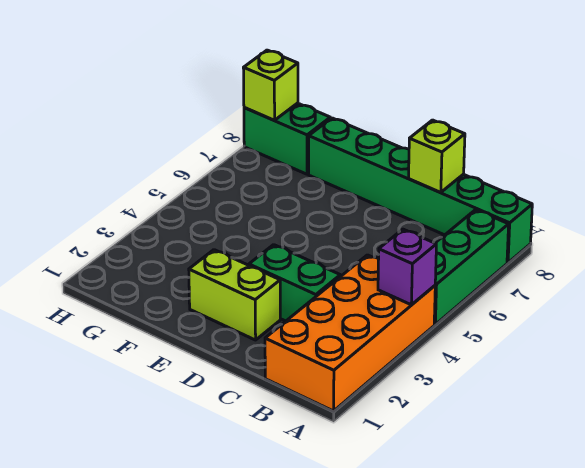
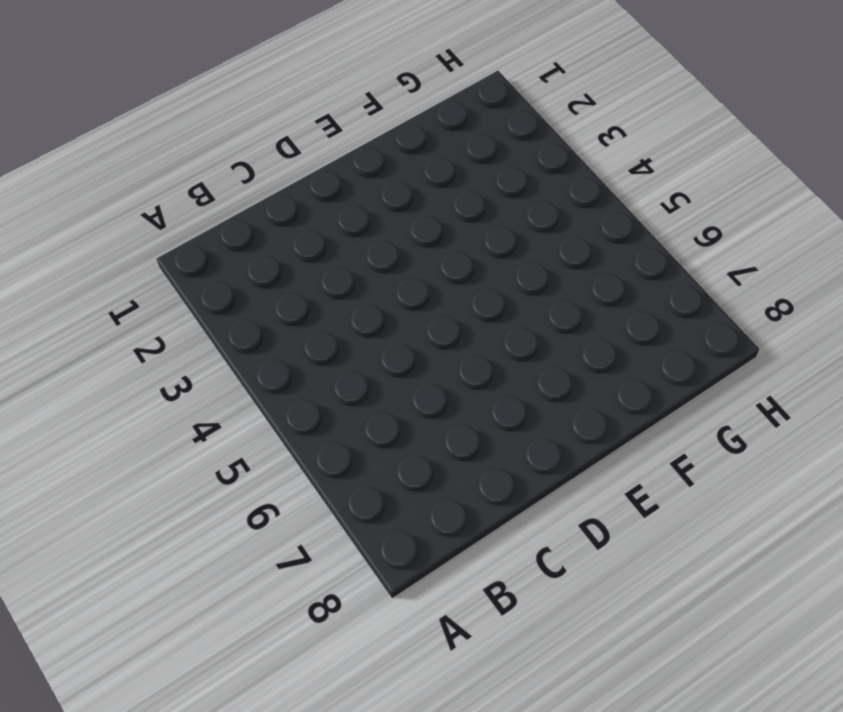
none -> orange 2x4 brick [265,255,435,411]
none -> green 1x3 brick [434,210,509,324]

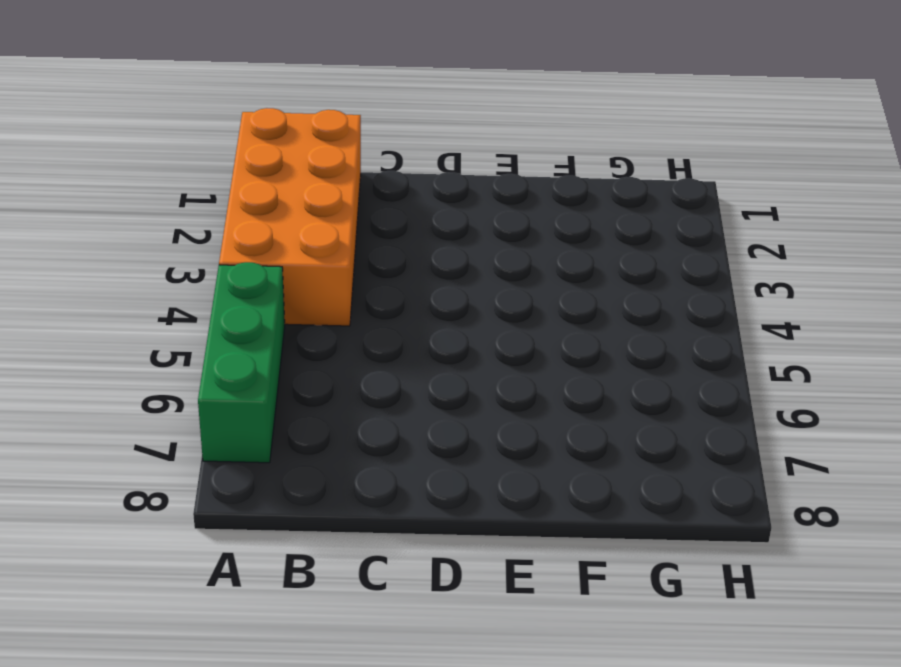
none -> green 1x6 brick [309,118,532,263]
none -> green 1x2 brick [249,245,340,321]

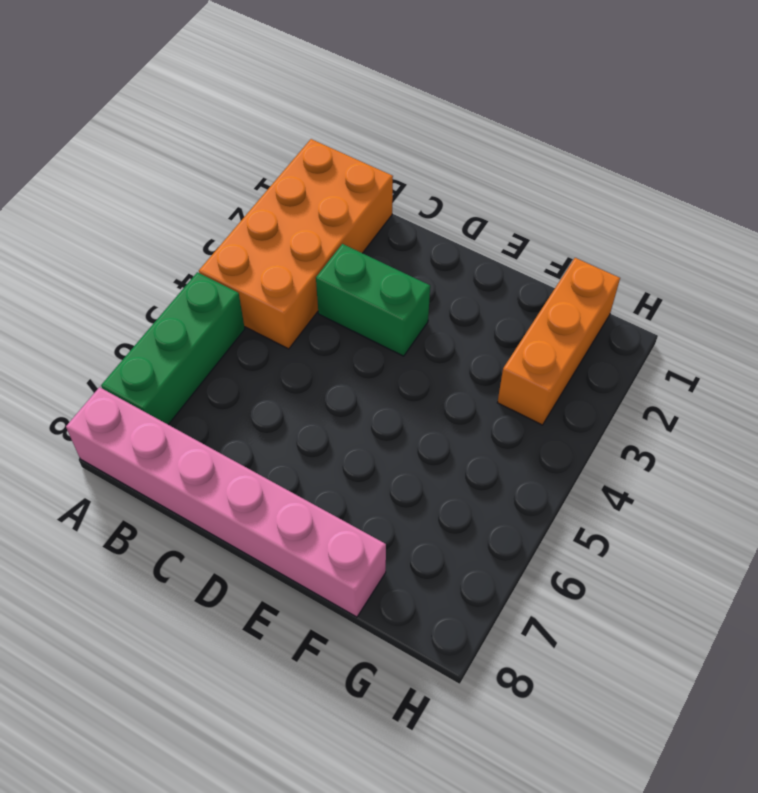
pink 1x6 brick [66,387,386,617] -> green 1x6 brick [309,118,532,263]
orange 1x3 brick [497,258,620,425] -> none
none -> lime 1x2 brick [189,250,280,340]
none -> green 1x2 brick [244,103,330,174]

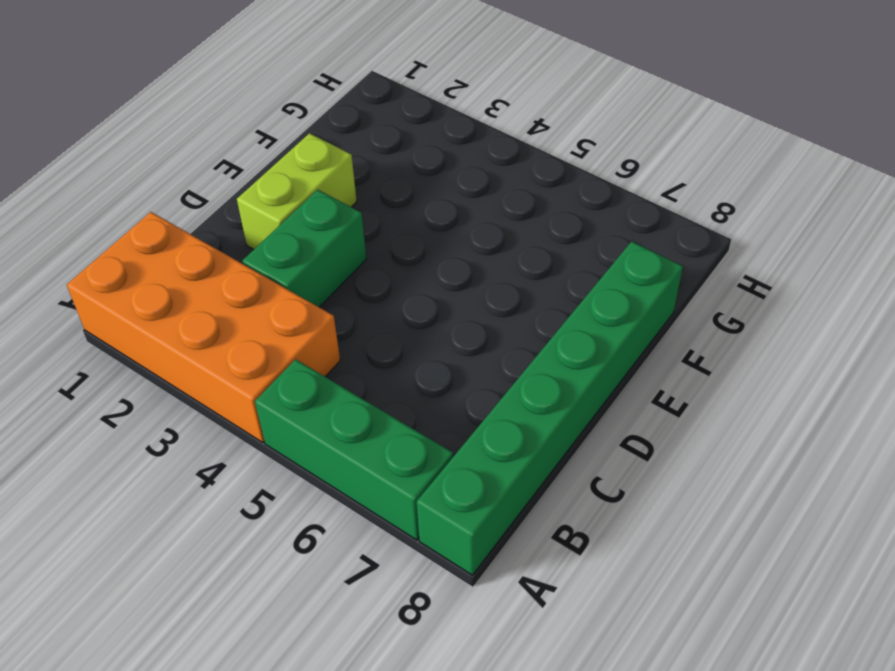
none -> green 1x2 brick [244,103,330,174]
none -> purple 1x1 brick [378,229,436,305]

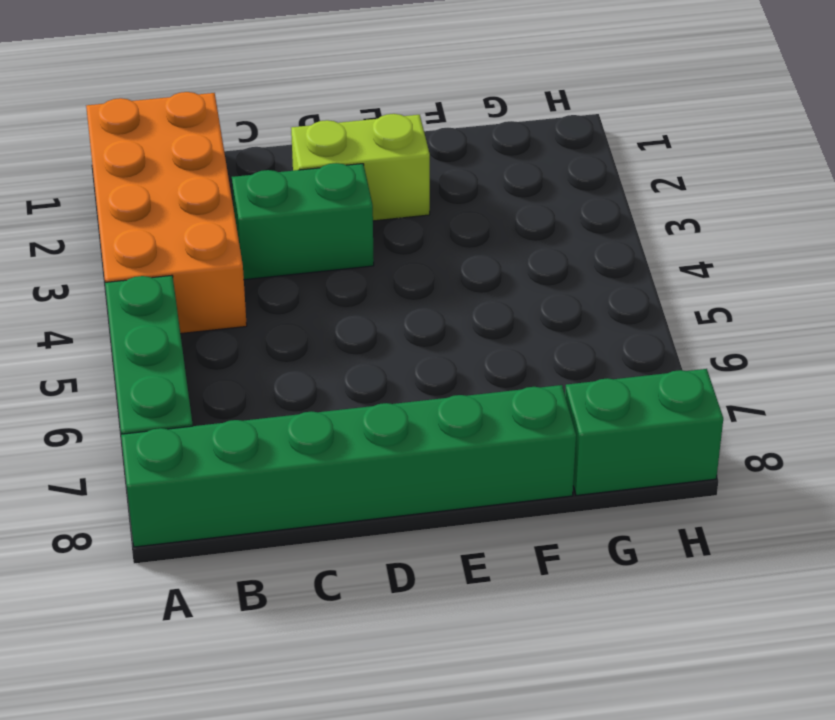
none -> purple 1x1 brick [378,229,436,305]
none -> lime 1x1 brick [409,120,465,192]

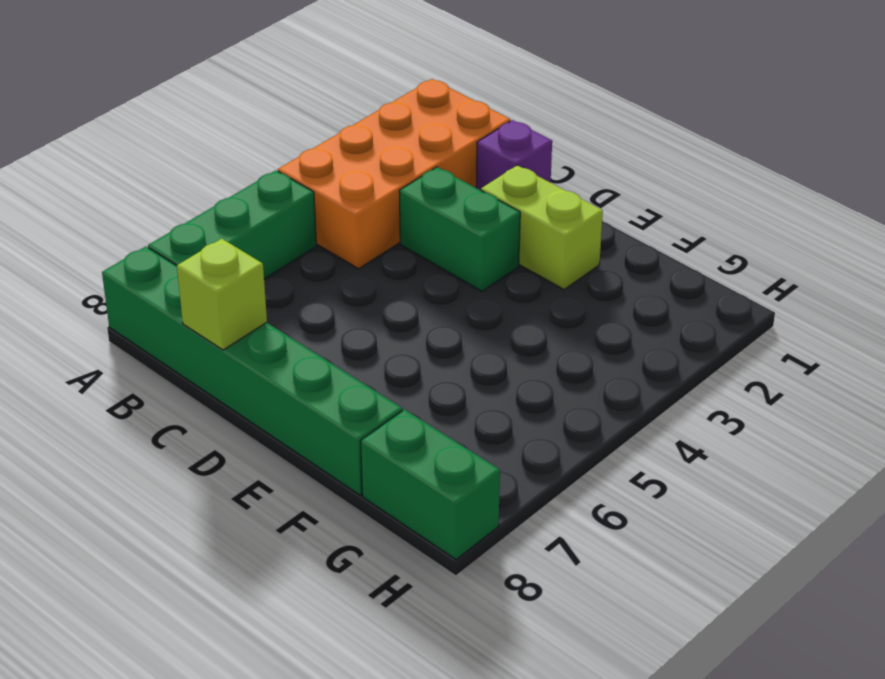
purple 1x1 brick [476,120,552,190] -> purple 1x1 brick moved to [378,229,436,305]
none -> lime 1x1 brick [243,50,298,120]

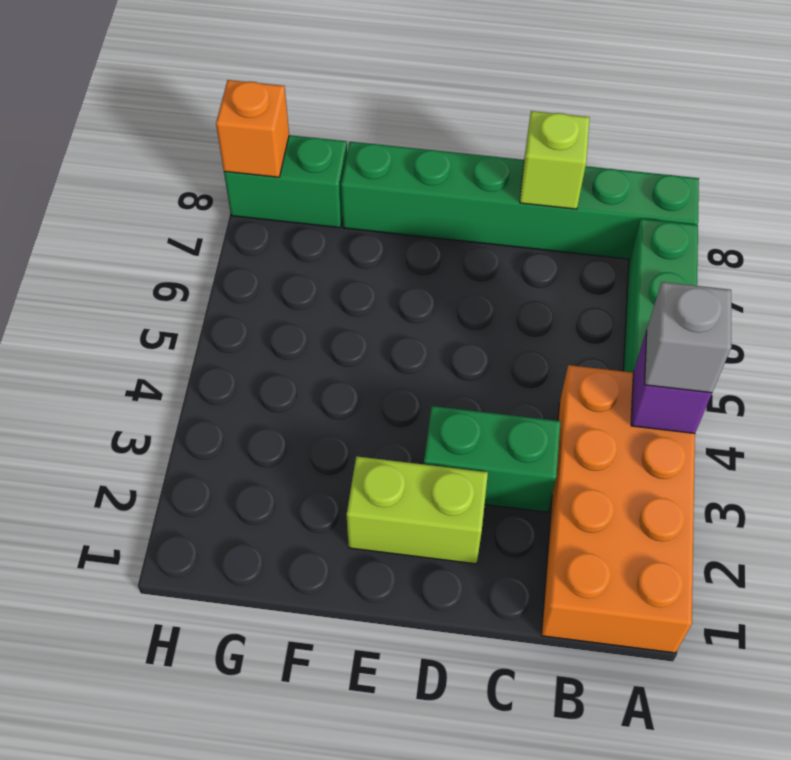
grey 1x1 brick [645,282,731,393] -> none
orange 1x1 brick [216,80,289,177] -> lime 1x1 brick [243,50,298,120]

